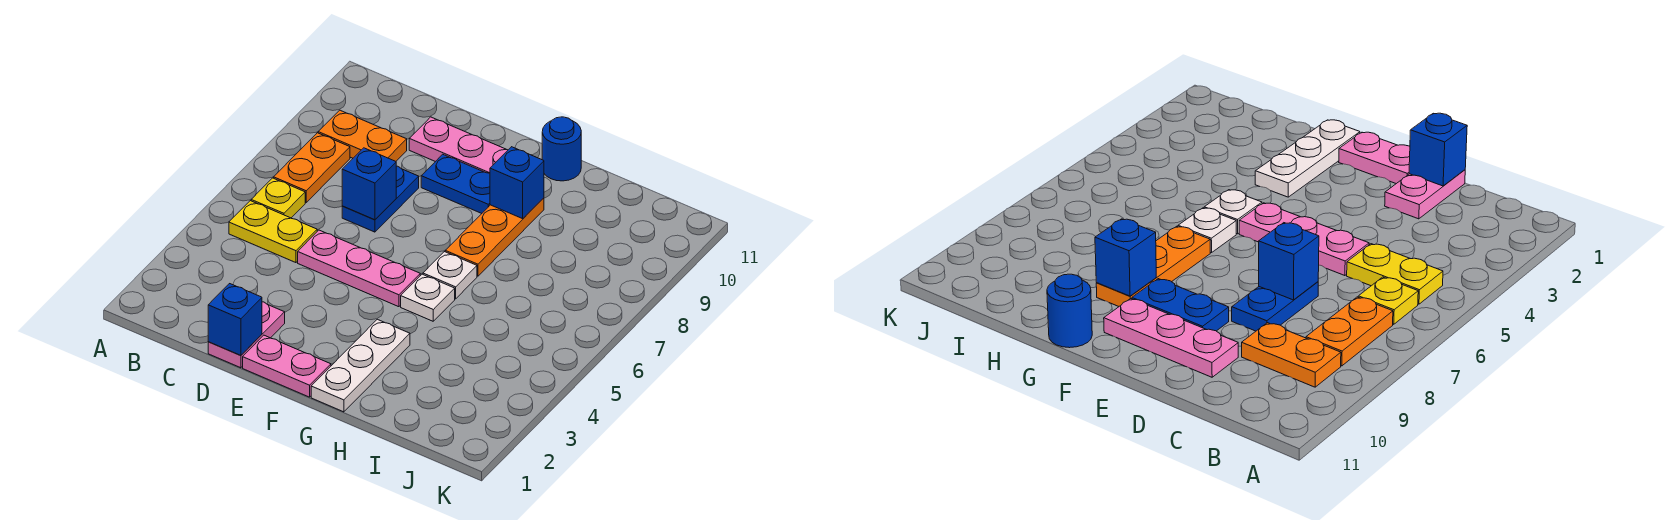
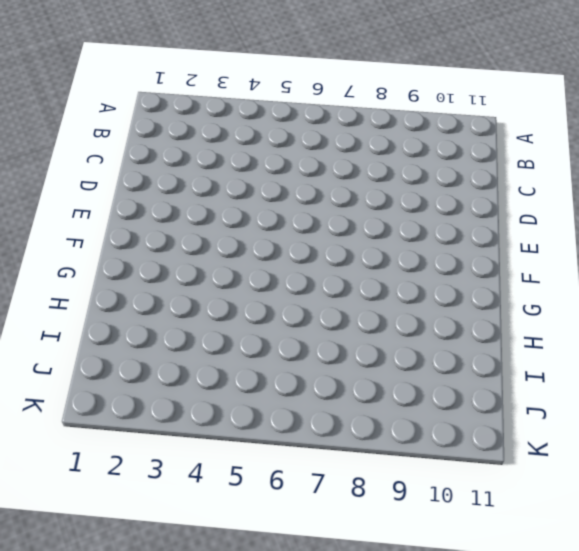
none -> yellow 1x2 plate [229,201,317,263]
none -> yellow 1x1 plate [251,178,305,218]
none -> orange 1x2 plate [274,133,350,202]

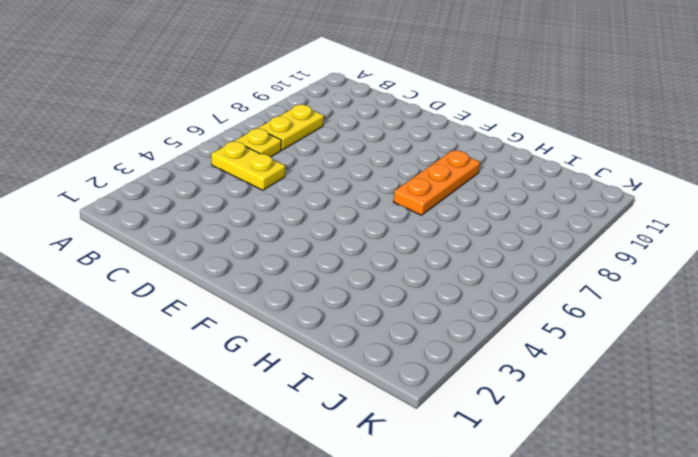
yellow 1x2 plate [258,105,324,150] -> orange 1x2 plate [274,133,350,202]
none -> orange 1x2 plate [318,110,407,161]
none -> pink 1x2 plate [208,302,285,368]
none -> pink 1x3 plate [298,230,420,307]

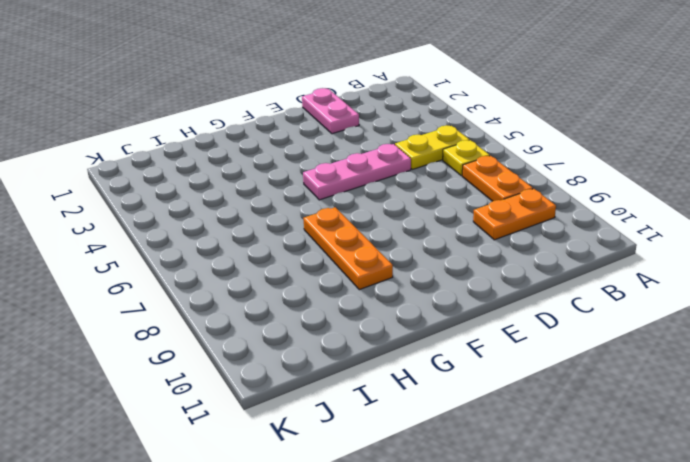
none -> blue 1x2 plate [342,166,419,232]
none -> pink 1x3 plate [409,117,508,173]
none -> pink 1x2 plate [243,335,331,397]

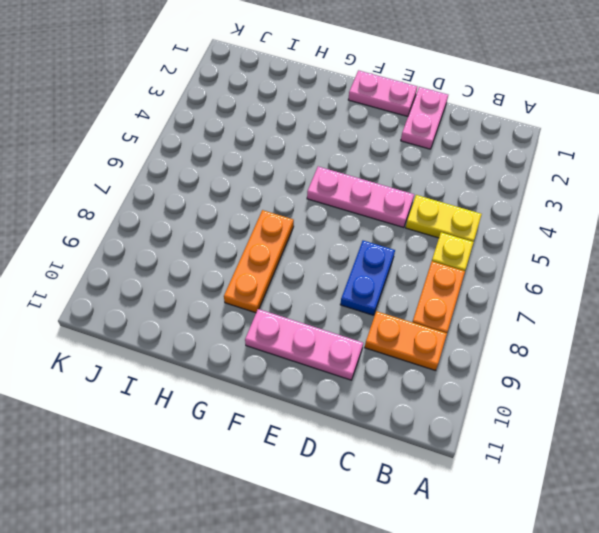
none -> blue 1x2 plate [421,154,490,213]
none -> white 1x3 plate [311,319,410,412]
none -> white 1x1 plate [401,274,455,321]

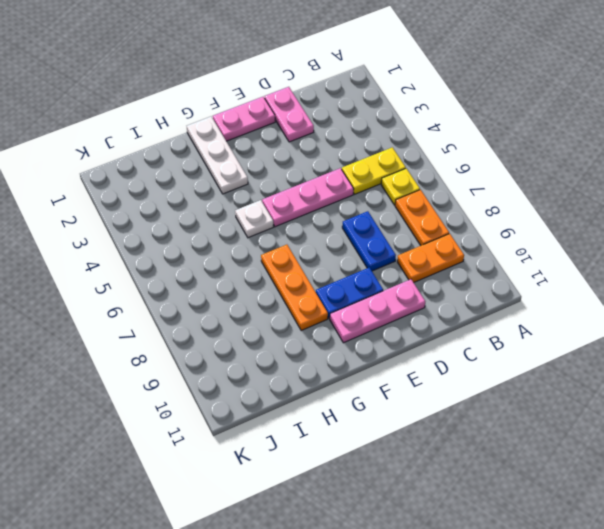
none -> white 1x1 plate [423,252,477,299]
none -> blue 1x1 round brick [542,117,581,181]
none -> blue 1x1 brick [208,284,262,356]

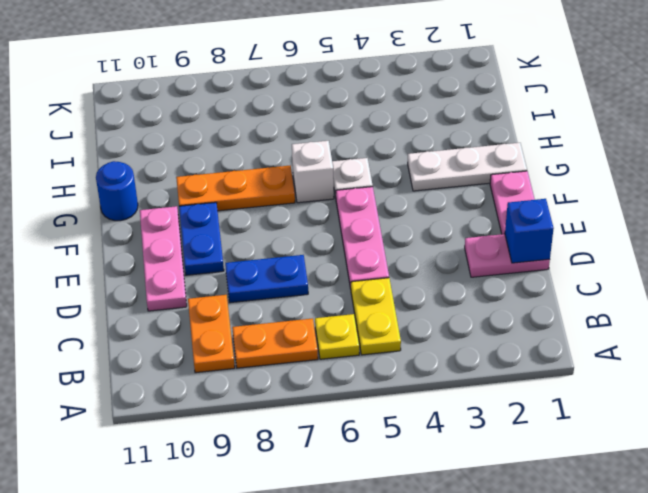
white 1x1 brick [292,141,334,203] -> white 1x1 plate [423,252,477,299]
none -> blue 1x1 brick [342,148,396,220]
none -> blue 1x1 brick [490,147,544,219]

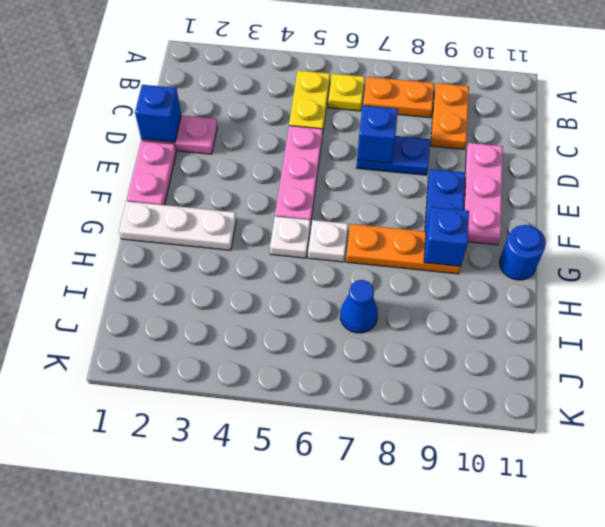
blue 1x1 cone [340,280,378,333] -> none

